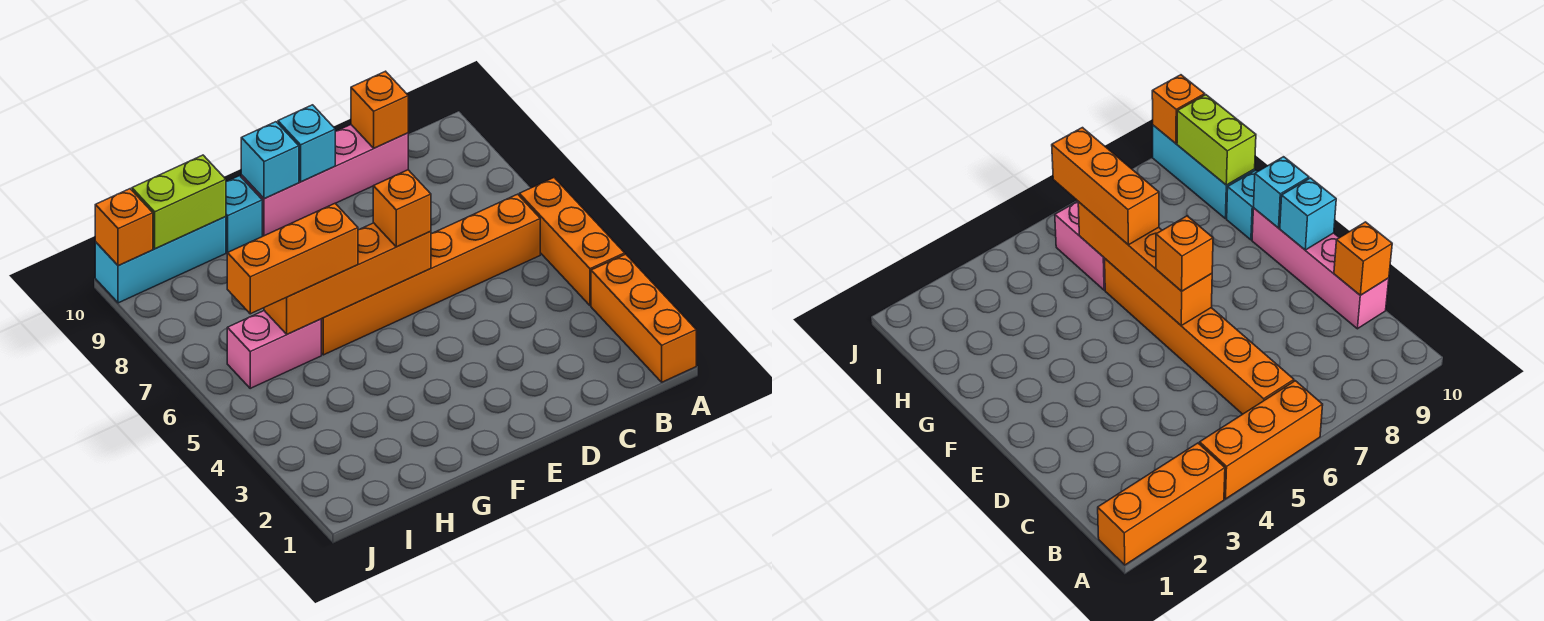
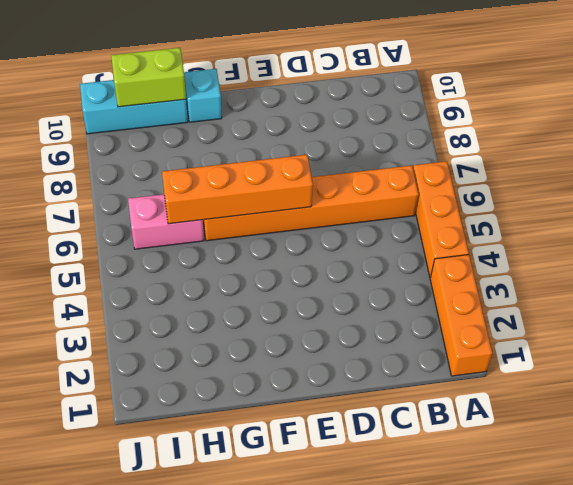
none -> pink 1x4 brick [241,125,408,236]
none -> orange 1x1 brick [351,71,408,148]
none -> cyan 1x1 brick [278,105,335,182]

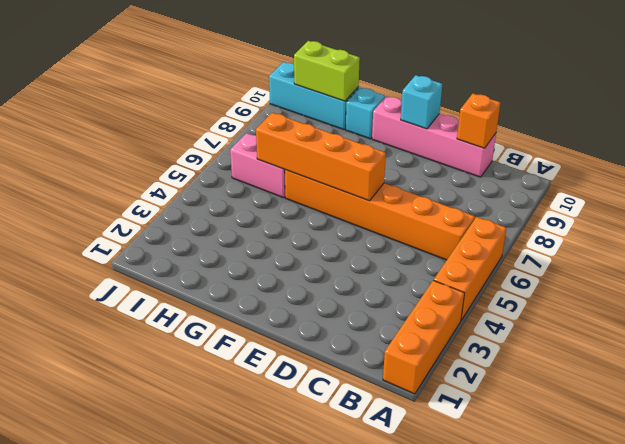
none -> cyan 1x1 brick [241,122,299,199]
none -> orange 1x1 brick [95,189,153,266]
none -> orange 1x1 brick [373,170,431,247]

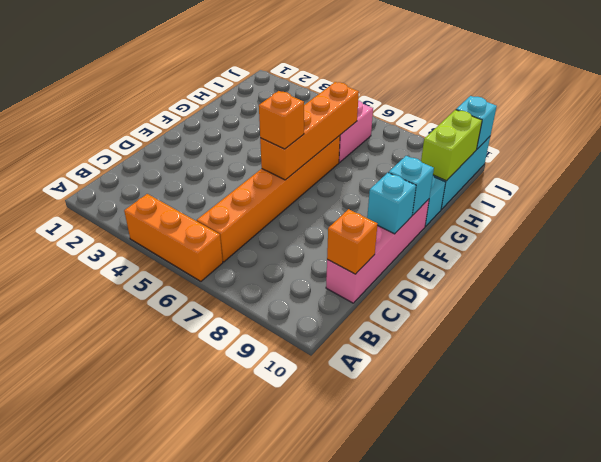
cyan 1x1 brick [456,96,497,149] -> orange 1x1 brick [95,189,153,266]
none -> orange 1x3 brick [591,254,696,382]
none -> orange 1x3 brick [227,204,358,314]

